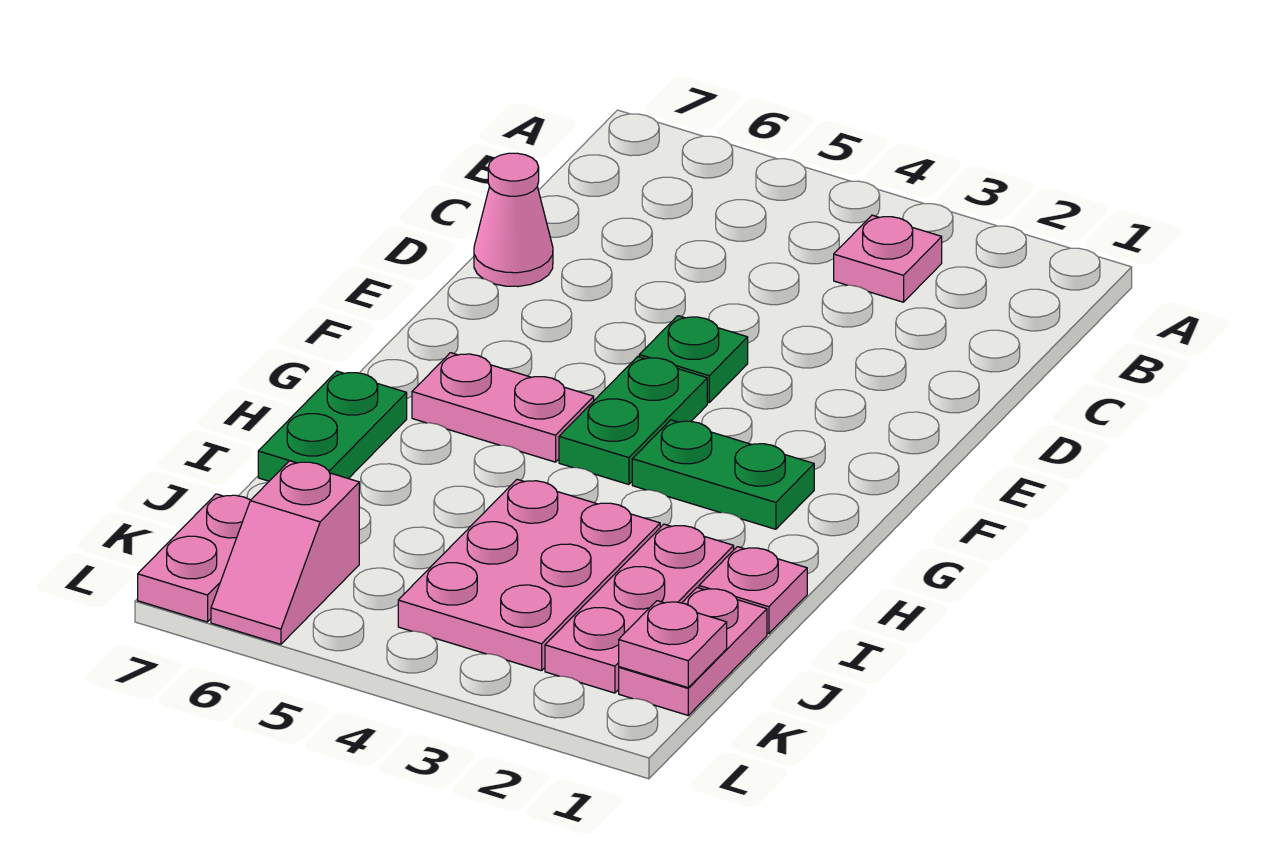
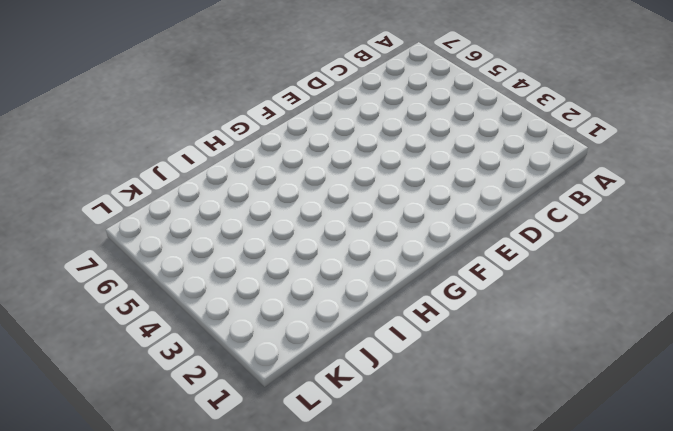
none -> pink 1x1 plate [834,215,942,302]
none -> pink 1x1 cone [474,153,553,287]
none -> green 1x1 plate [639,316,748,403]

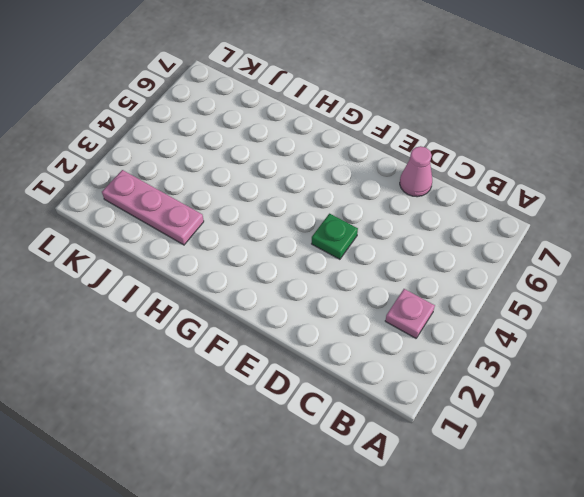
none -> green 1x2 plate [559,357,707,485]
none -> green 1x2 plate [632,420,814,529]
none -> pink 1x2 plate [412,353,594,462]

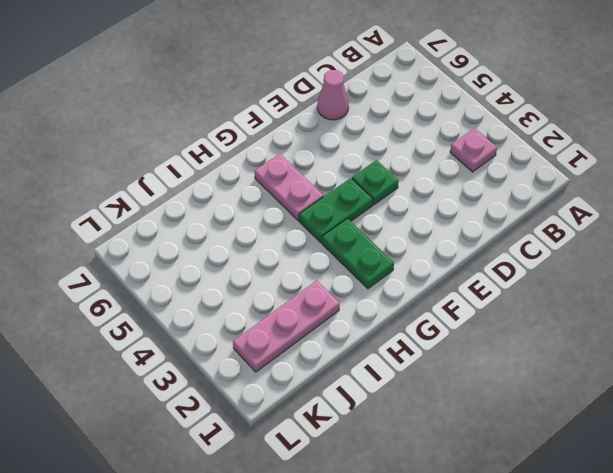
none -> green 1x2 plate [258,371,407,481]
none -> pink 1x1 plate [699,547,807,634]
none -> pink 2x3 plate [398,479,660,671]

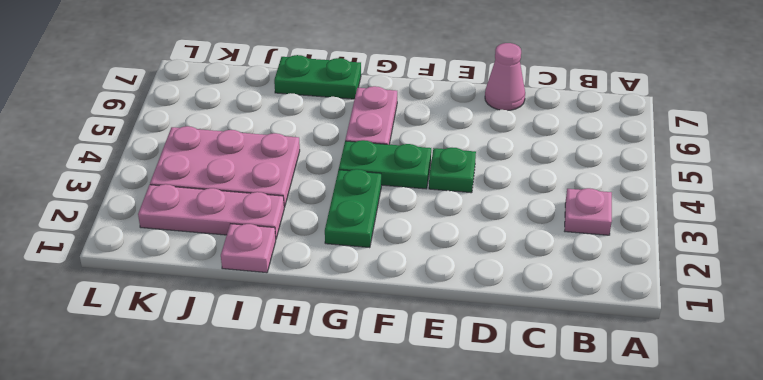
none -> pink 1x2 plate [619,588,767,715]
none -> pink 1x2 slope [211,461,359,644]
none -> pink 1x2 plate [138,494,251,622]

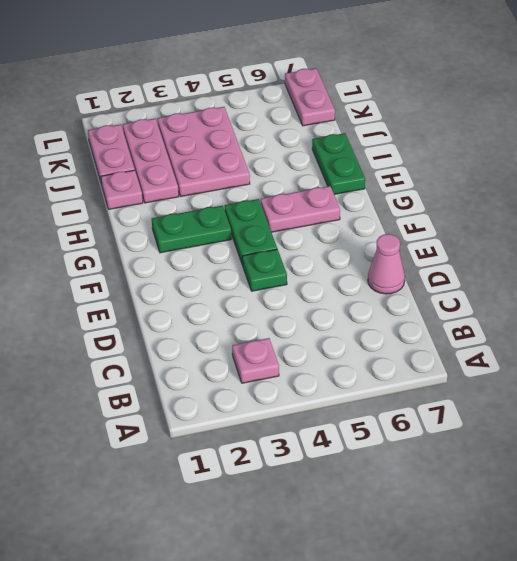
none -> pink 1x2 slope [211,461,359,644]
none -> pink 1x1 plate [619,601,727,688]

